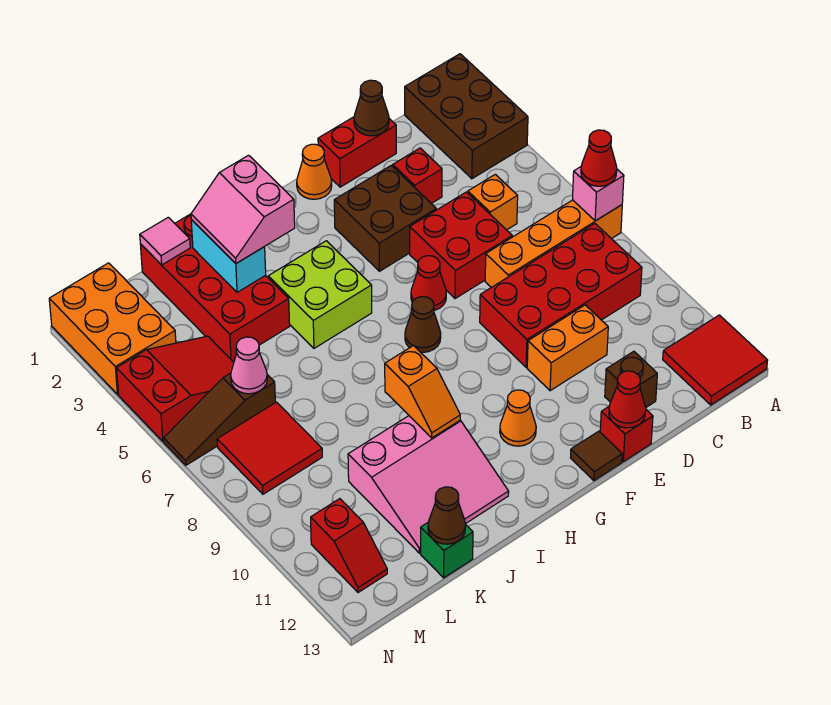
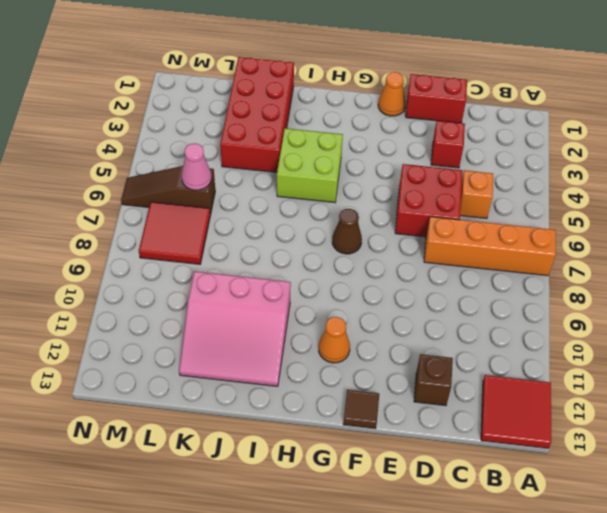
none -> brown 2x3 brick [405,54,528,179]
none -> red 2x4 brick [480,224,642,367]
none -> orange 1x2 brick [527,305,608,391]
none -> brown 2x2 brick [334,166,436,271]

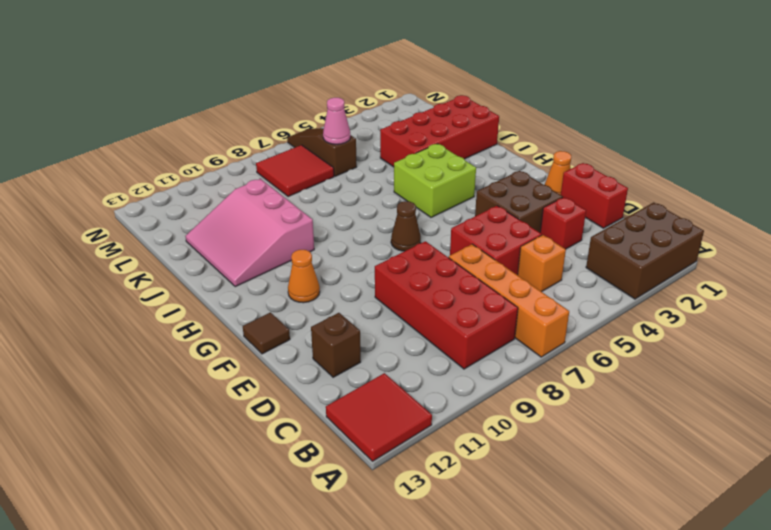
none -> orange 1x2 brick [527,305,608,391]
none -> red 1x1 brick [600,407,653,462]
none -> red 1x1 cone [411,256,446,310]
none -> green 1x1 brick [421,522,473,578]

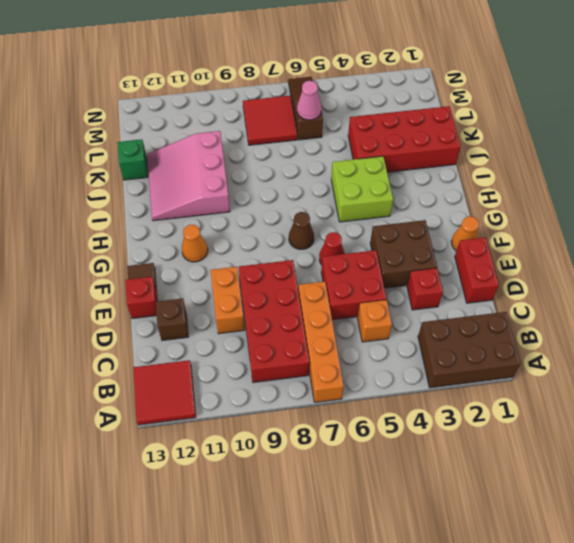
none -> red 2x3 slope [116,336,234,441]
none -> orange 2x3 brick [49,263,176,394]
none -> red 1x2 slope [311,499,387,593]
none -> pink 1x1 brick [573,167,624,221]

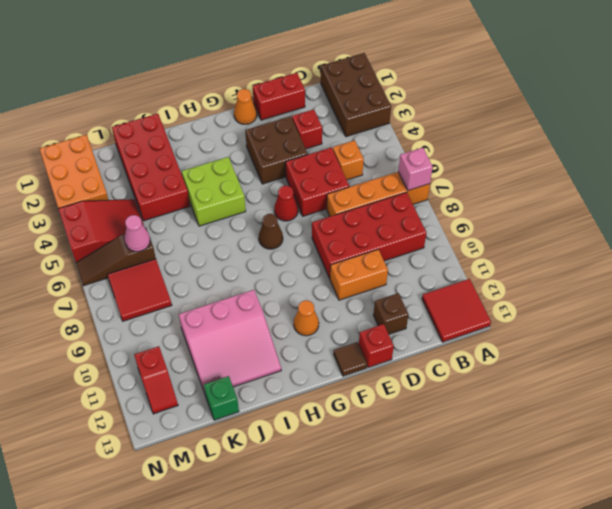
none -> brown 1x1 cone [354,80,389,136]
none -> red 1x1 cone [609,371,646,428]
none -> orange 1x2 slope [385,346,460,438]
none -> cyan 1x2 brick [191,220,266,292]

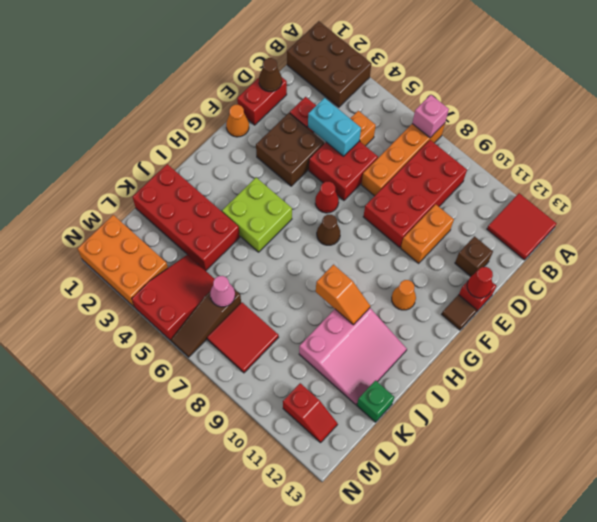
cyan 1x2 brick [308,98,361,156] -> cyan 1x2 brick moved to [191,220,266,292]
none -> pink 1x1 tile [140,217,190,265]
none -> brown 1x1 cone [428,487,466,544]
none -> red 1x1 cone [581,130,617,186]
none -> pink 2x2 slope [191,155,295,263]

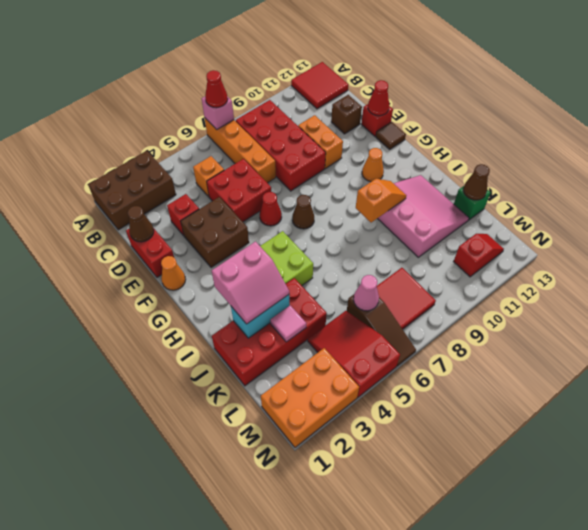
pink 1x1 tile [270,305,306,342] -> pink 1x1 tile moved to [140,217,190,265]

